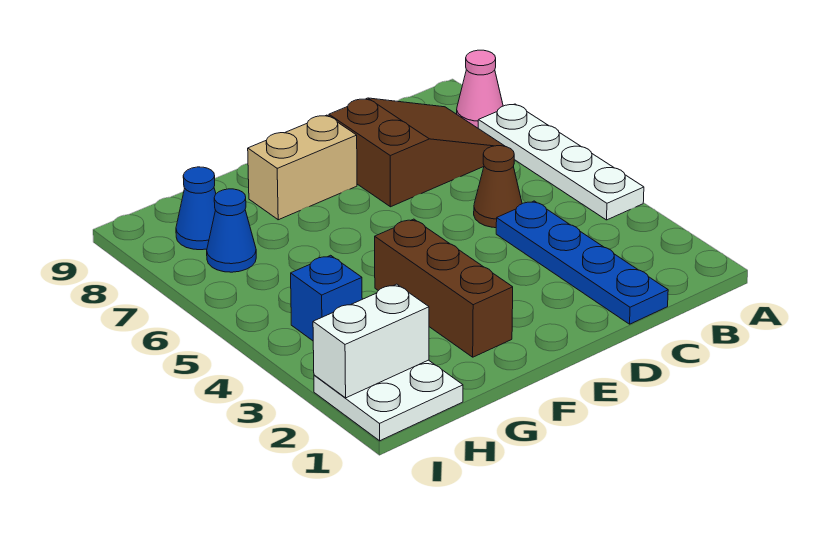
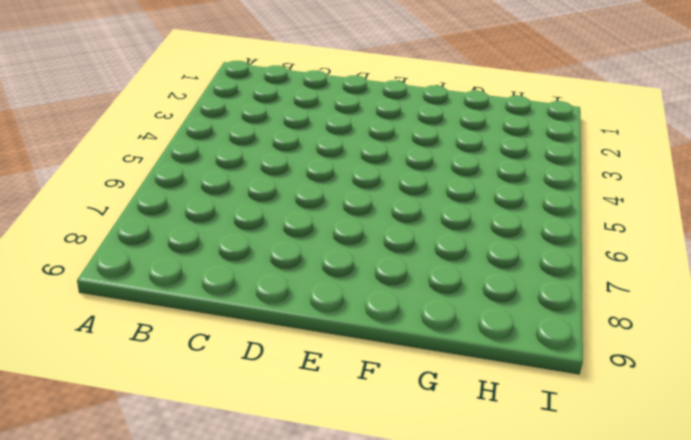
none -> white 1x4 plate [478,104,644,220]
none -> pink 1x1 cone [457,50,503,128]
none -> brown 2x3 slope [329,98,504,207]

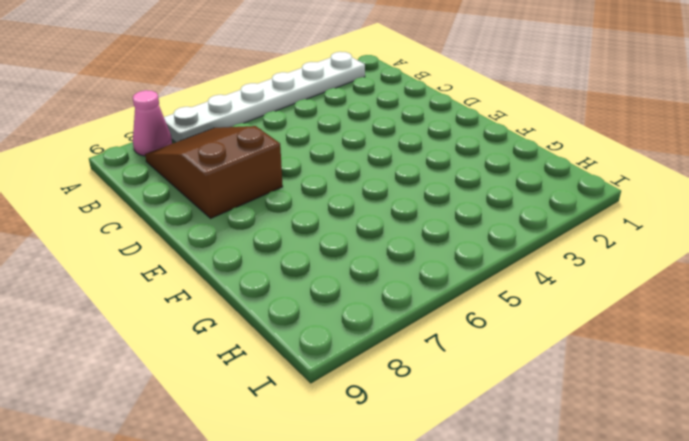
white 1x6 plate [164,52,365,142] -> white 1x4 plate [478,104,644,220]
none -> blue 1x4 plate [496,201,668,324]
none -> brown 1x1 cone [474,146,522,228]
none -> tan 1x2 brick [248,115,357,220]

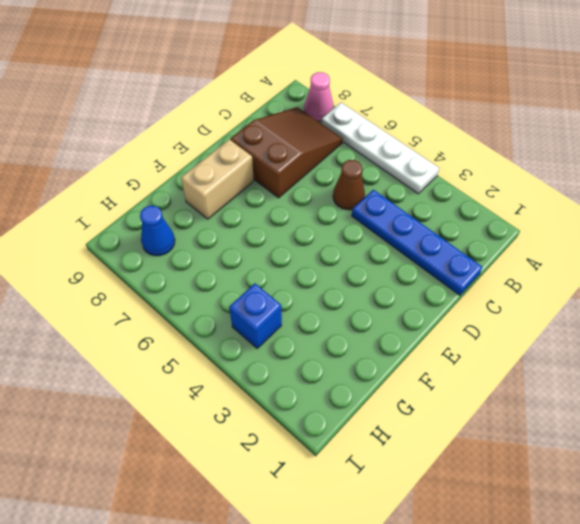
none -> brown 1x3 brick [375,219,513,357]
none -> white 2x2 plate [314,360,463,441]
none -> blue 1x1 cone [207,189,256,272]

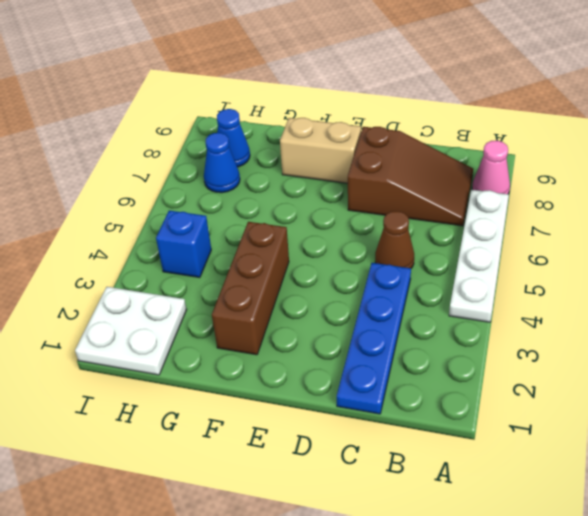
none -> white 1x2 brick [313,284,429,398]

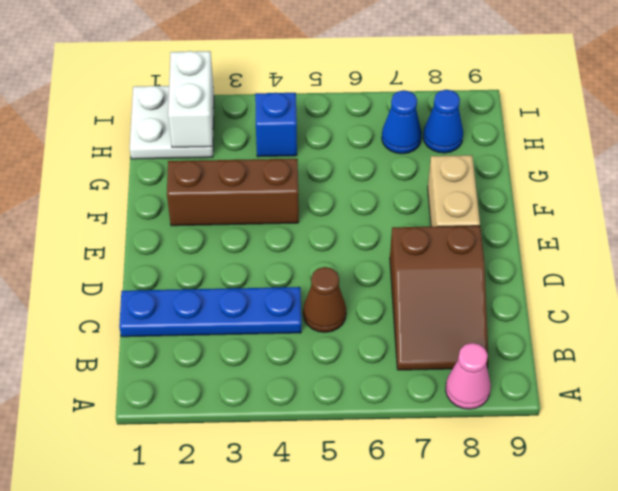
none -> white 1x4 plate [478,104,644,220]

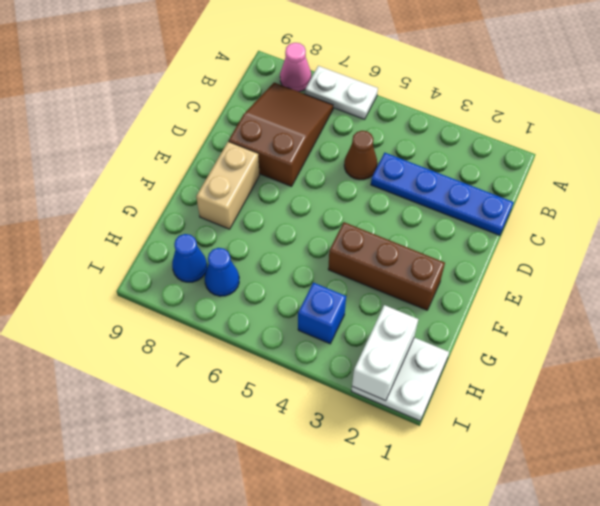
white 1x2 plate [305,66,378,119] -> white 1x4 plate [478,104,644,220]

